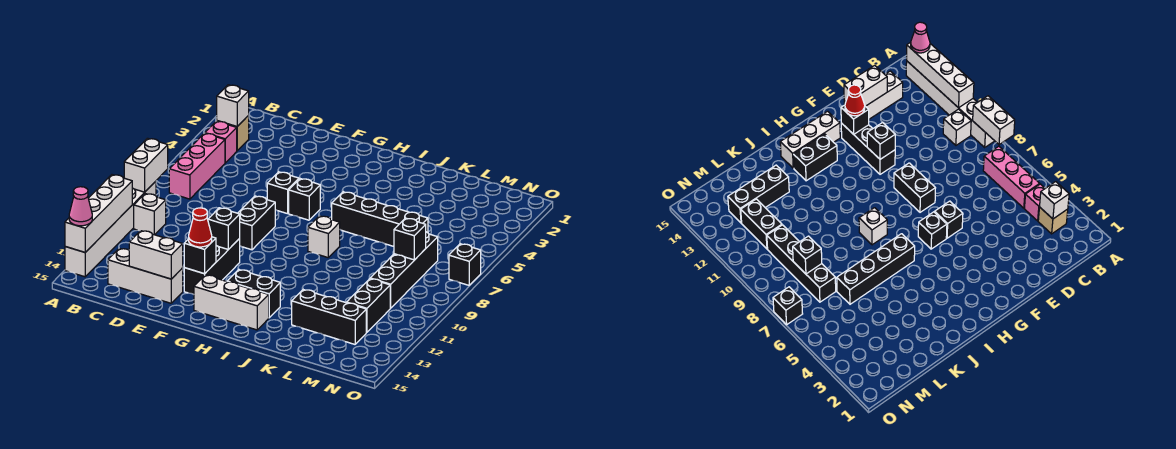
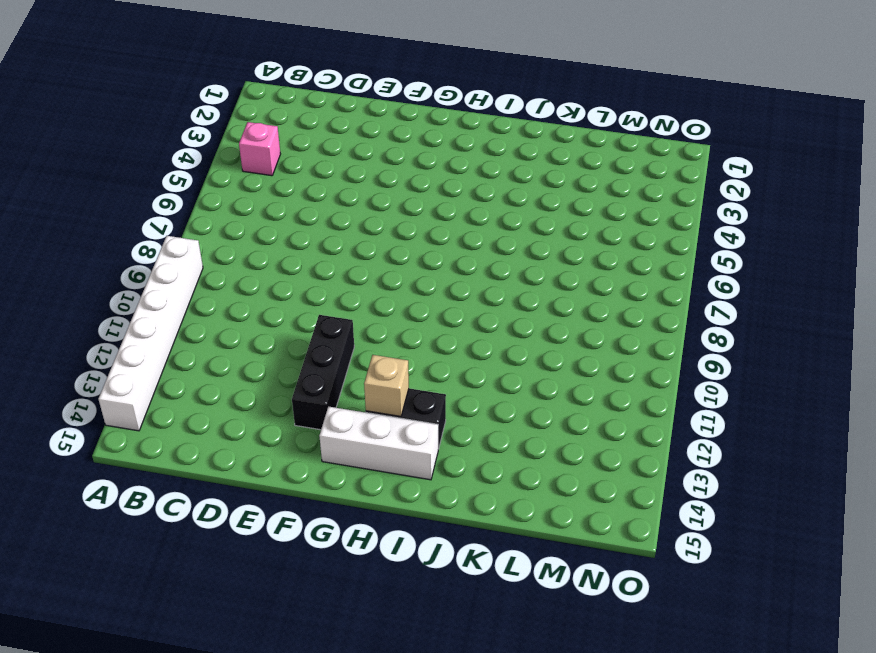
tan 1x1 brick [364,355,409,416] -> tan 1x1 brick moved to [217,115,249,151]
none -> pink 1x3 brick [169,133,225,199]
none -> white 1x1 brick [134,194,166,235]
none -> white 1x3 brick [108,248,183,303]

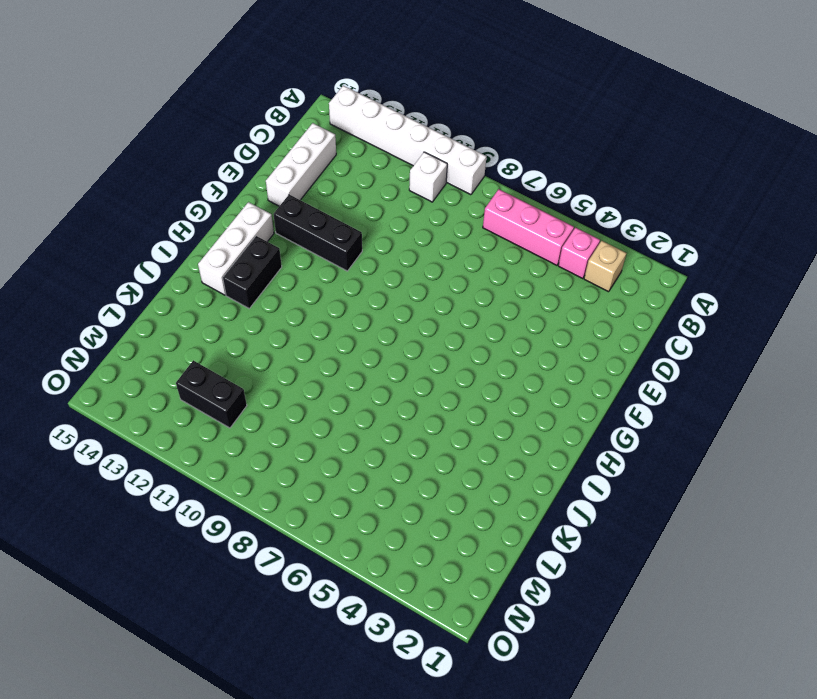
none -> black 1x1 brick [267,172,299,214]
none -> black 1x2 brick [238,196,275,250]
none -> black 1x1 brick [289,179,320,220]

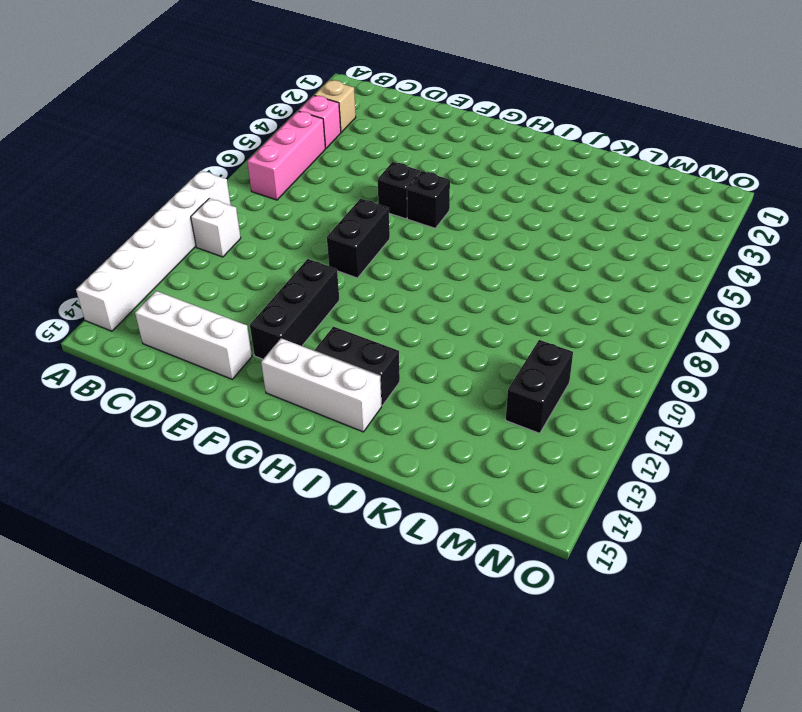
none -> black 1x4 brick [332,192,428,246]
none -> white 1x1 brick [308,216,340,257]
none -> black 1x3 brick [292,290,366,344]

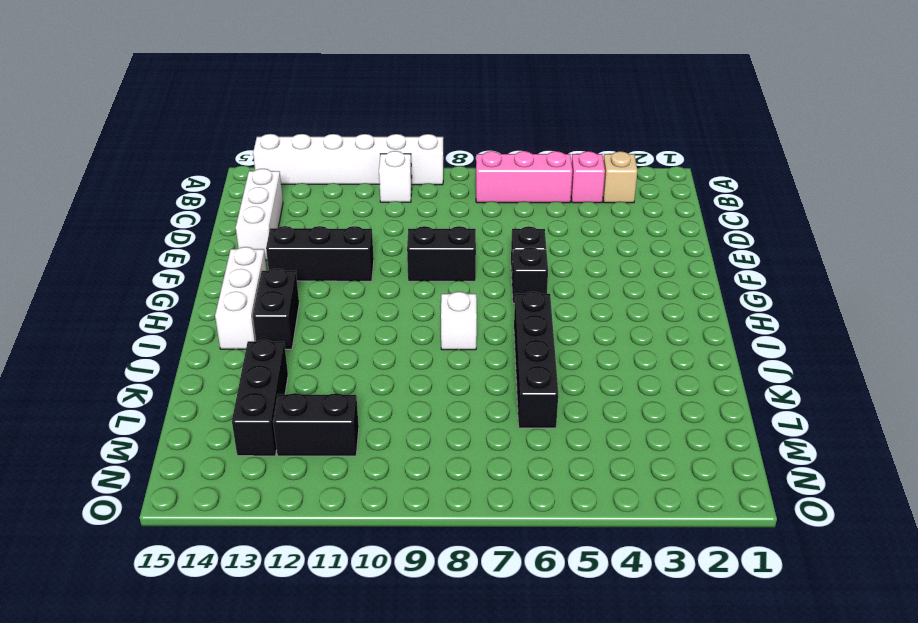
none -> black 1x4 brick [370,232,438,308]
none -> black 1x1 brick [449,244,481,285]
none -> white 1x2 brick [124,138,168,192]

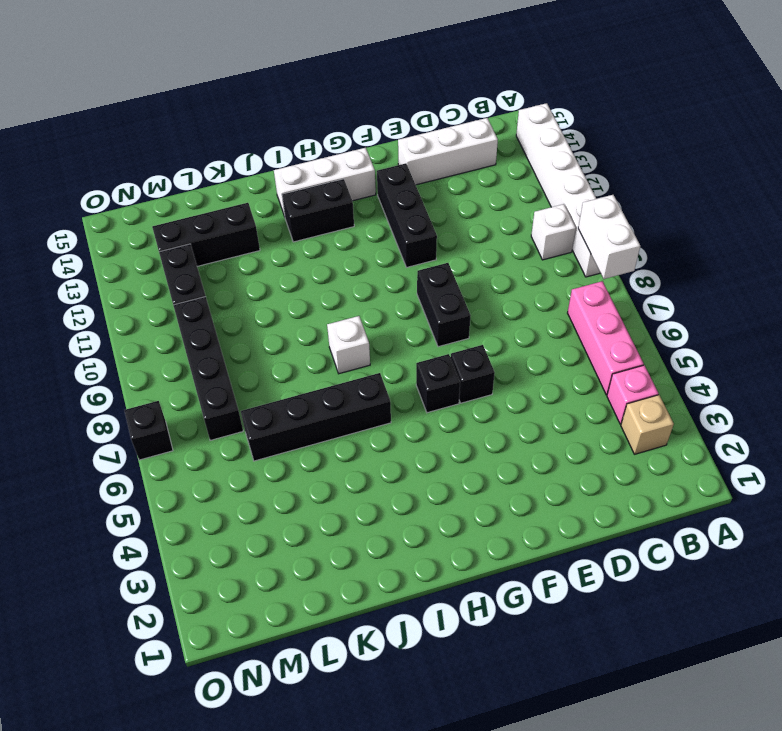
none -> white 1x4 brick [65,175,132,252]
none -> white 1x1 brick [217,85,249,126]
none -> white 1x2 brick [129,231,183,279]

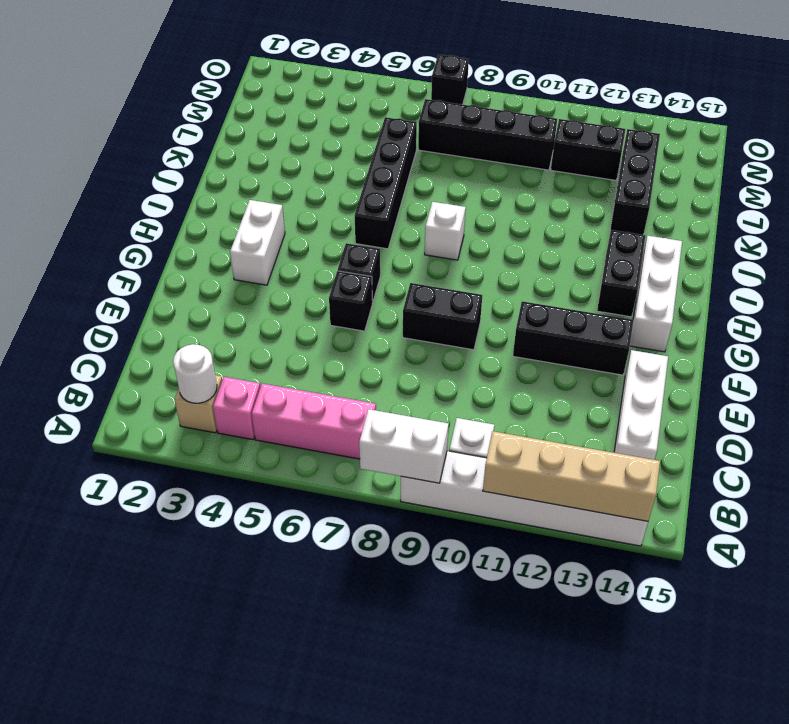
tan 1x4 brick [483,431,660,521] -> white 1x4 brick [65,175,132,252]
white 1x1 round brick [173,344,217,403] -> white 1x1 brick [217,85,249,126]
white 1x2 brick [230,200,285,285] -> white 1x2 brick moved to [129,231,183,279]
none -> black 1x1 brick [208,208,240,250]
none -> black 1x1 brick [184,237,216,274]
none -> black 1x1 brick [394,218,426,260]

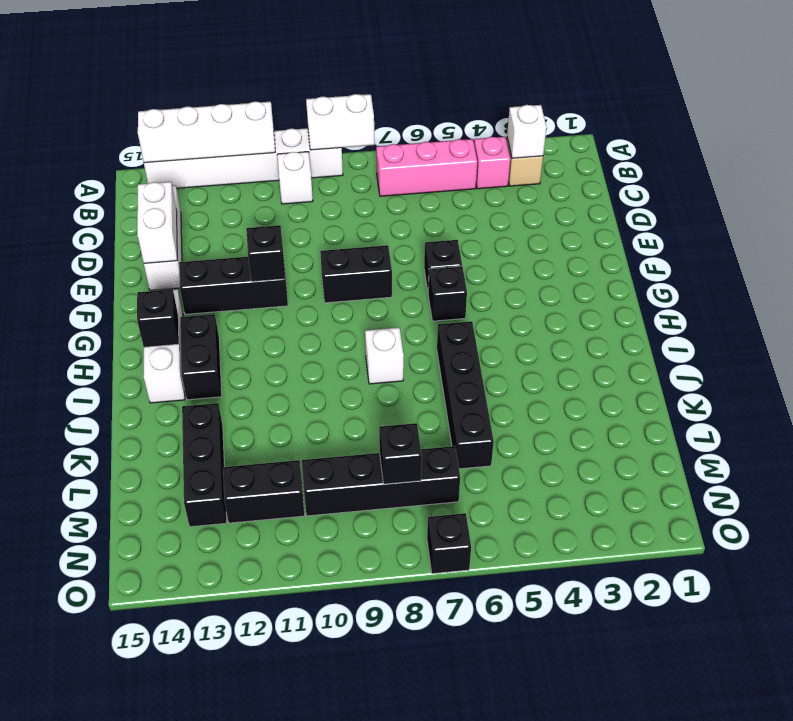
black 1x1 brick [137,289,179,347] -> black 1x1 brick moved to [184,237,216,274]
none -> pink 1x1 cone [69,187,92,226]
none -> red 1x1 cone [189,208,212,247]

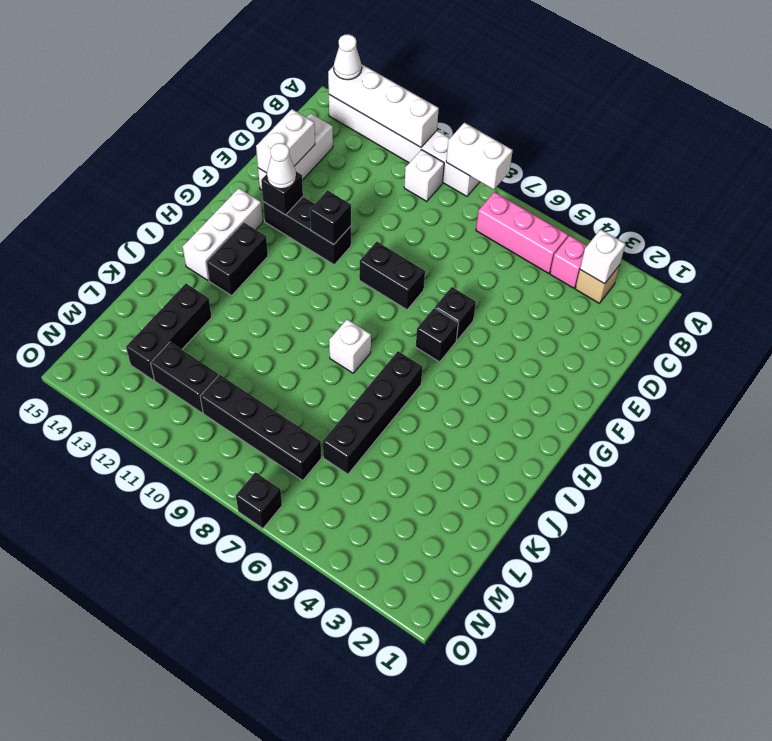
white 1x1 cone [334,34,362,80] -> pink 1x1 cone [69,187,92,226]
white 1x1 cone [267,143,296,189] -> red 1x1 cone [189,208,212,247]
none -> black 1x1 brick [394,218,426,260]

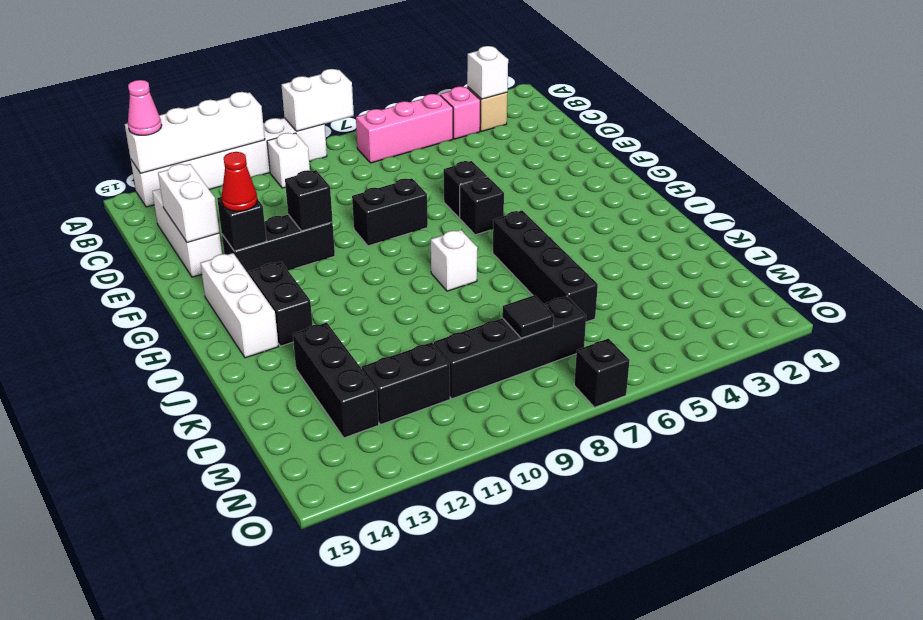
black 1x1 tile [502,295,554,338] -> black 1x1 brick [394,218,426,260]

